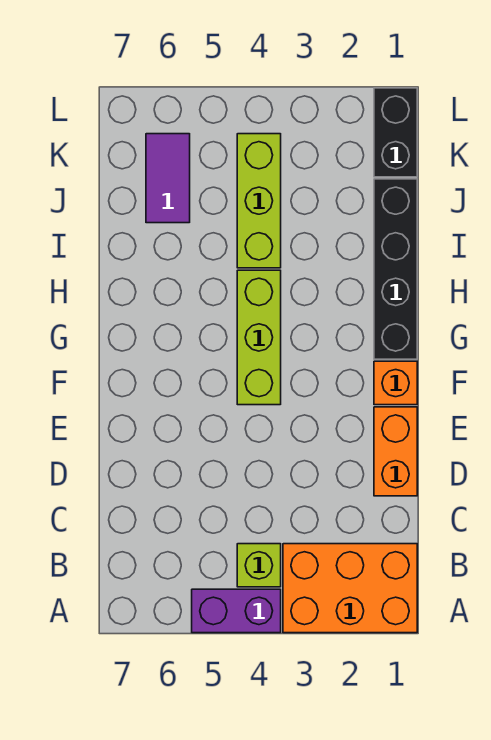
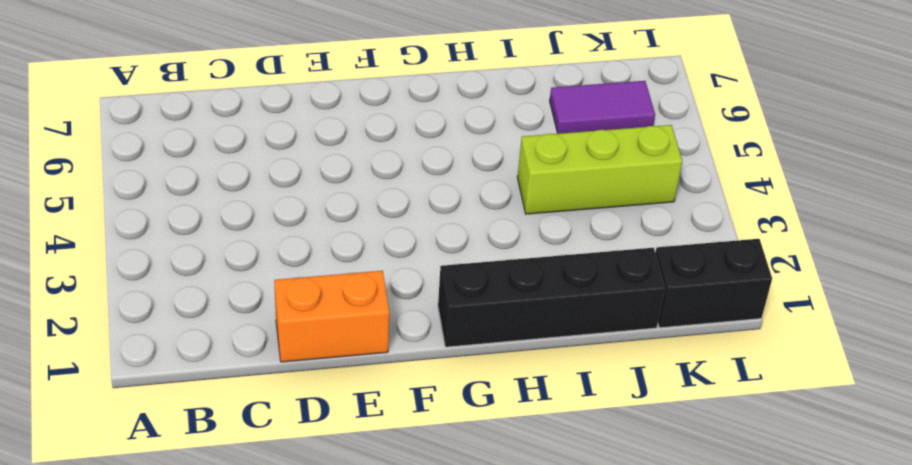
none -> orange 2x3 brick [283,544,417,633]
none -> purple 1x2 brick [192,589,281,633]

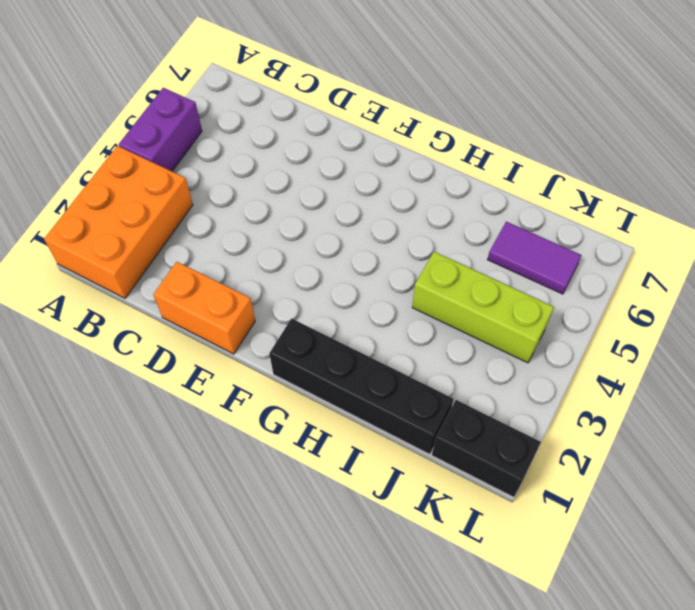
none -> lime 1x1 brick [237,544,281,587]
none -> orange 1x1 brick [374,361,417,405]

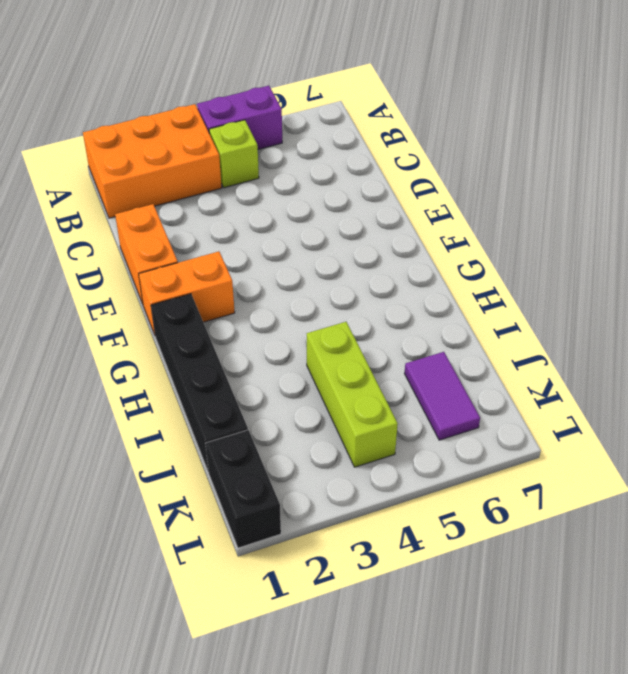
orange 1x2 brick [139,252,235,335] -> orange 1x1 brick [374,361,417,405]
none -> lime 1x3 brick [237,270,281,405]

